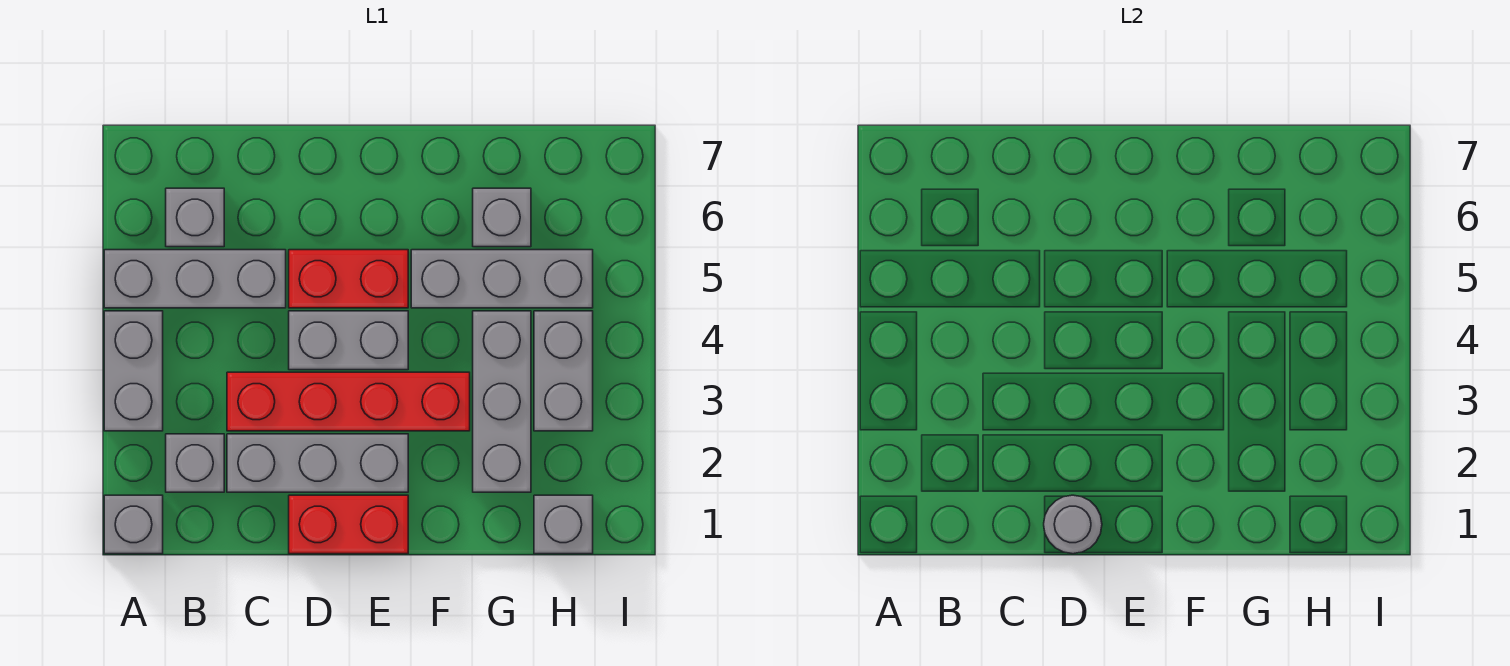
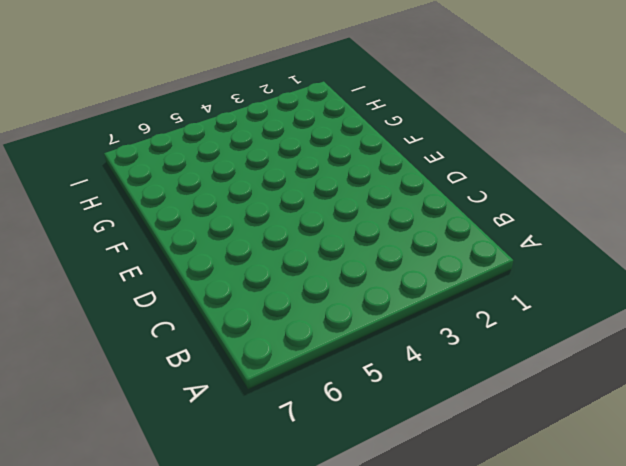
none -> grey 1x1 brick [104,495,163,554]
none -> grey 1x2 brick [104,311,163,431]
none -> grey 1x3 brick [104,250,286,308]

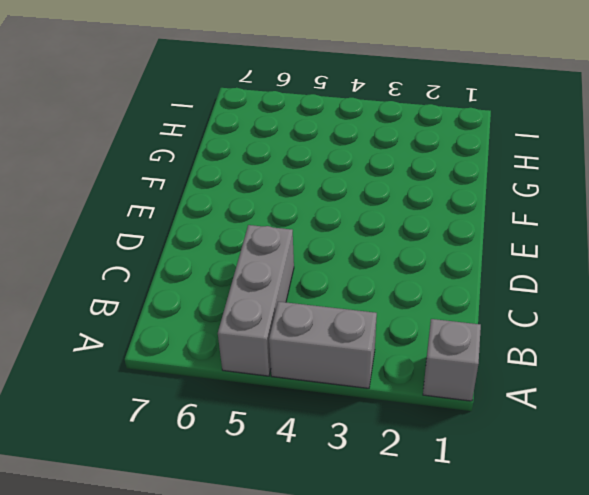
none -> grey 1x1 brick [166,434,224,492]
none -> grey 1x1 brick [166,188,224,247]
none -> grey 1x3 brick [227,434,408,492]

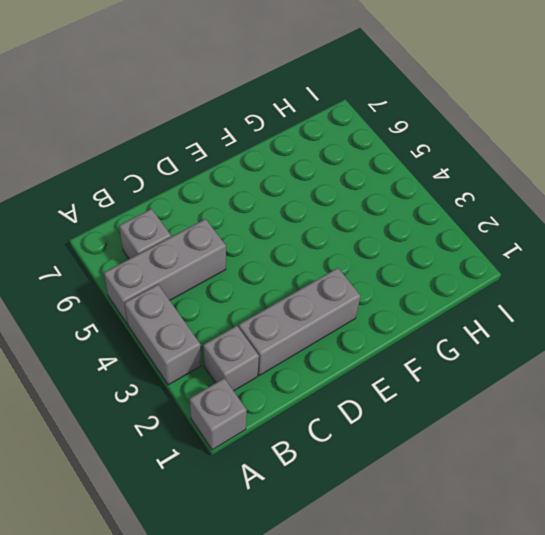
none -> red 1x4 brick [227,372,470,431]
none -> red 1x2 brick [289,495,408,554]
none -> grey 1x2 brick [289,311,408,370]

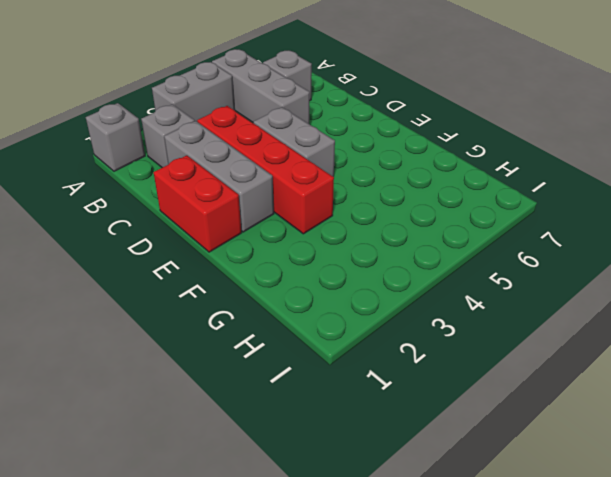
none -> red 1x2 brick [289,250,408,308]
none -> grey 1x3 brick [411,250,593,308]
none -> grey 1x3 brick [473,311,531,492]

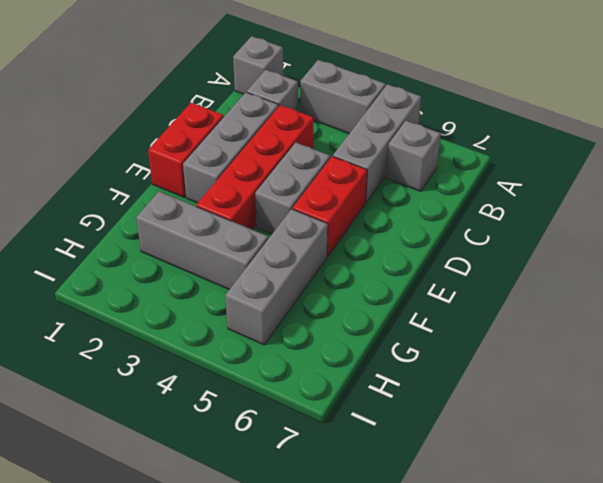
none -> grey 1x1 brick [473,188,531,247]
none -> grey 1x1 brick [534,495,593,554]
none -> grey 1x2 brick [534,311,593,431]

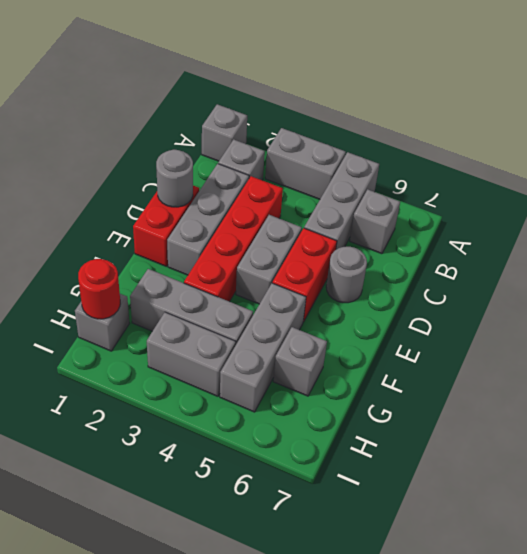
grey 1x1 round brick [326,247,367,303] -> none
red 1x1 round brick [78,259,120,319] -> none

